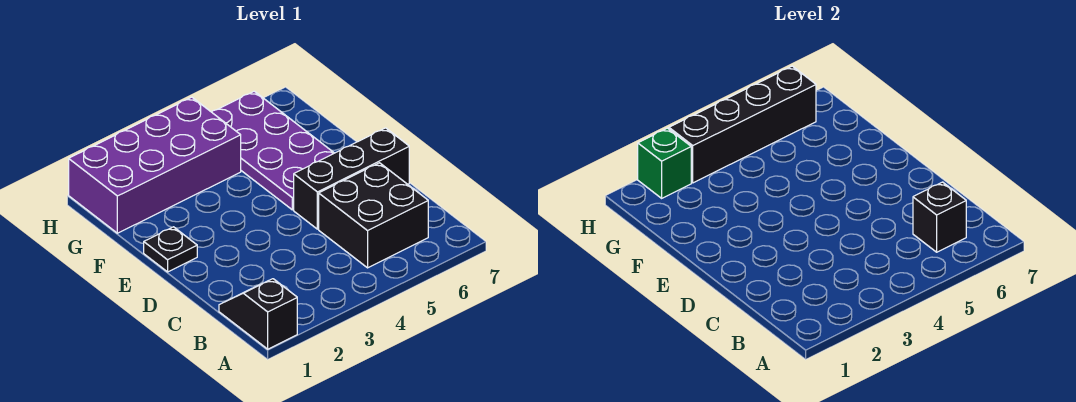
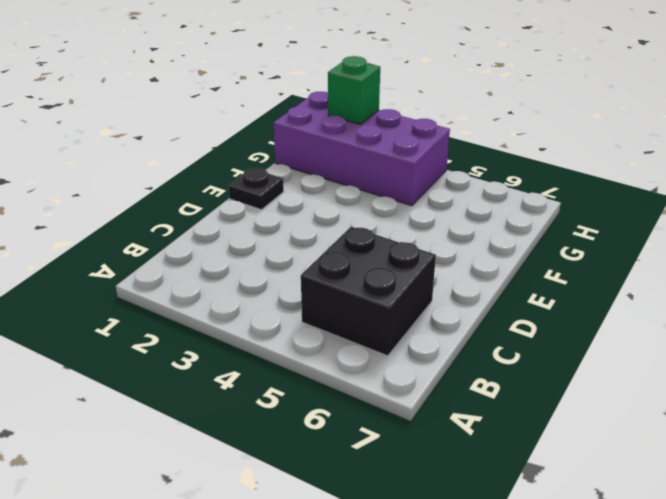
none -> black 1x2 slope [219,279,297,349]
none -> black 1x3 brick [294,128,409,229]

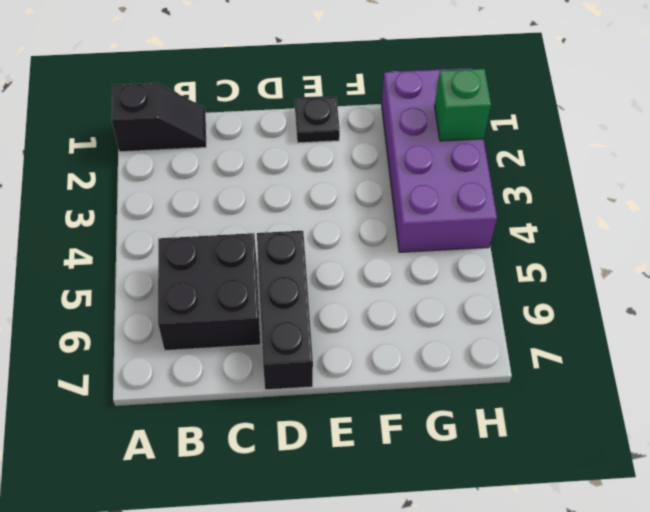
none -> purple 2x4 plate [212,91,334,210]
none -> black 1x1 brick [913,182,966,252]

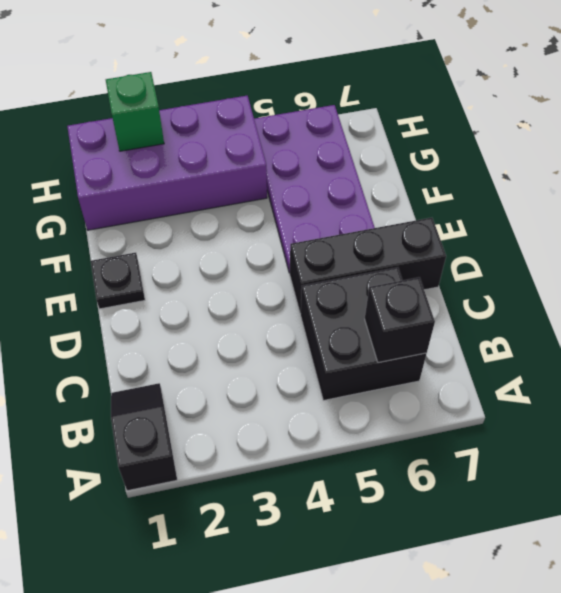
none -> black 1x4 brick [669,66,816,183]

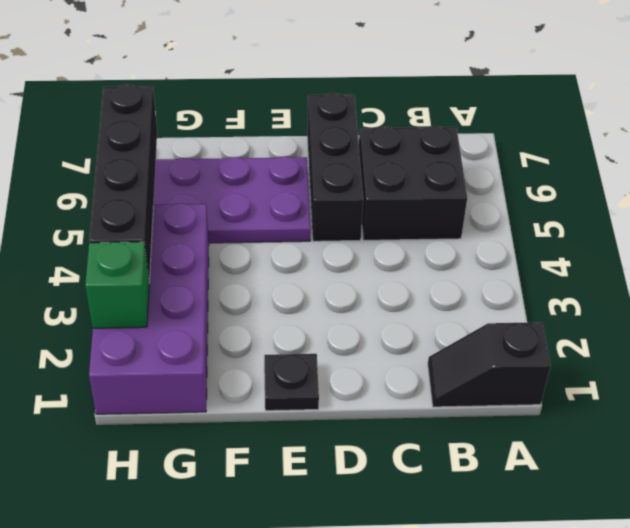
none -> black 1x1 brick [913,182,966,252]

